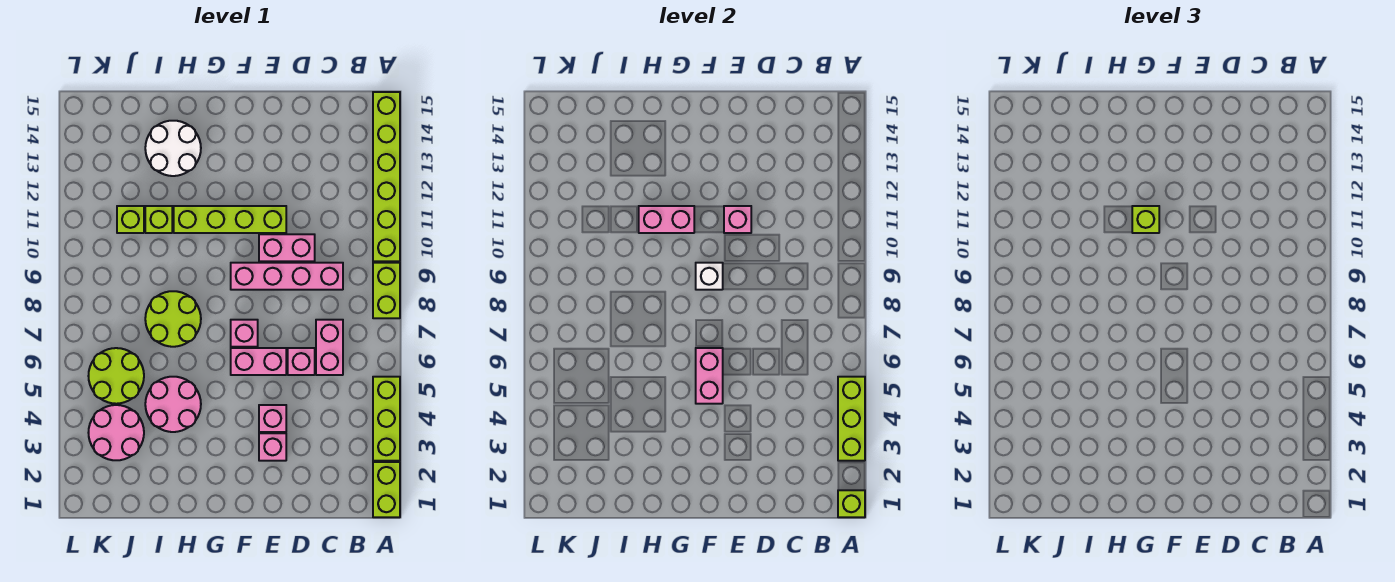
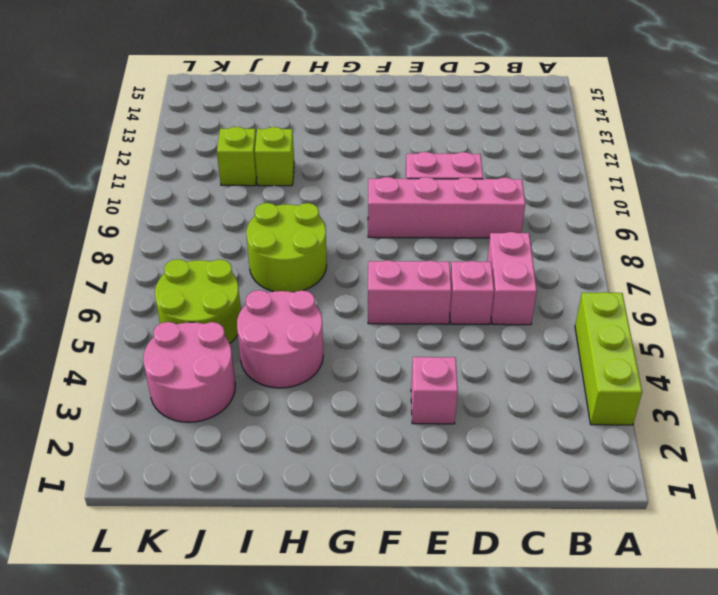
none -> lime 1x2 brick [373,462,400,517]
none -> lime 1x2 brick [373,263,400,318]
none -> lime 1x6 brick [373,92,400,261]

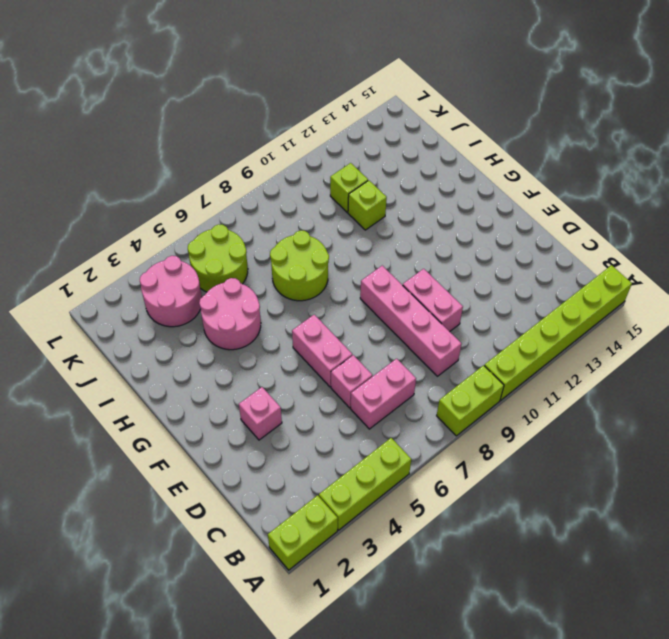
none -> pink 1x1 brick [259,405,286,432]
none -> lime 1x4 brick [174,206,286,233]
none -> pink 1x1 brick [231,320,258,347]

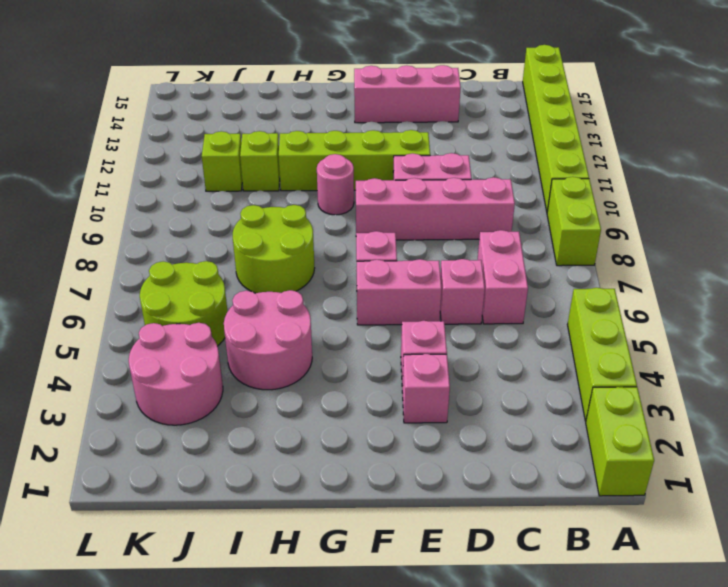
pink 1x3 brick [354,65,461,123] -> none
pink 1x1 round brick [317,154,354,215] -> none
none -> white 2x2 round brick [145,121,201,176]
none -> lime 1x1 brick [838,490,865,517]
none -> lime 1x3 brick [838,377,865,461]

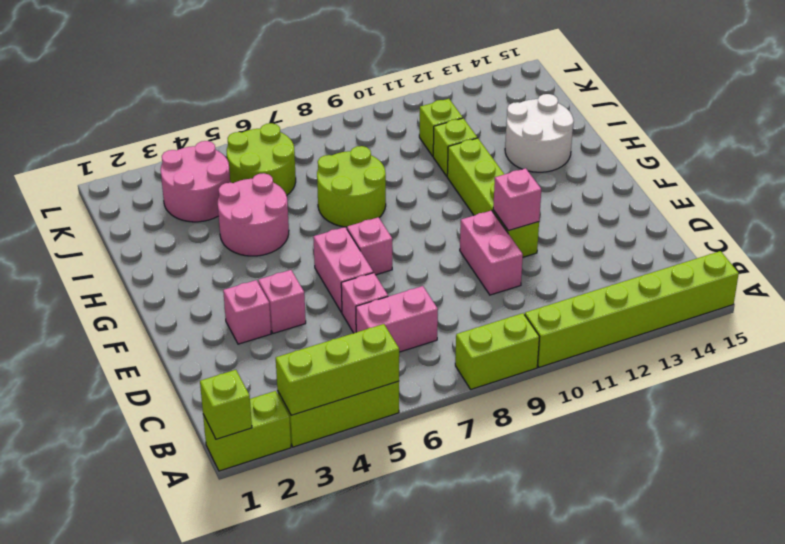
none -> pink 1x4 brick [231,263,343,290]
none -> pink 1x2 brick [696,348,723,404]
none -> white 1x1 brick [696,263,723,290]

